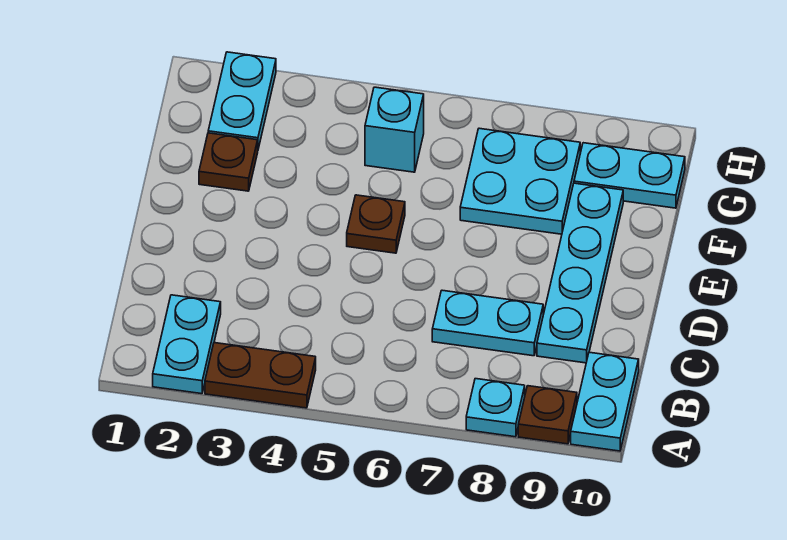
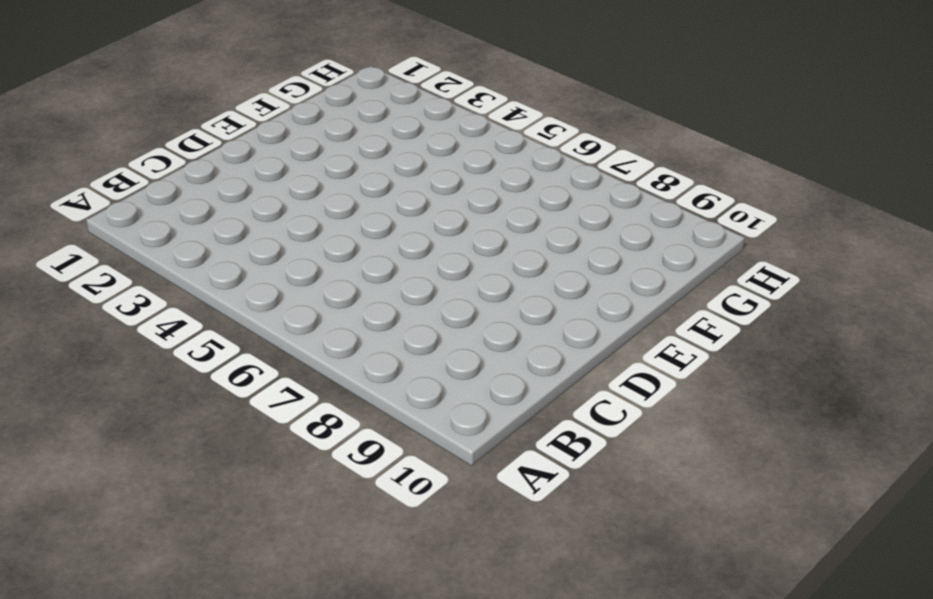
none -> cyan 1x2 plate [153,295,221,394]
none -> brown 1x2 plate [205,343,316,408]
none -> cyan 1x1 plate [466,379,525,437]

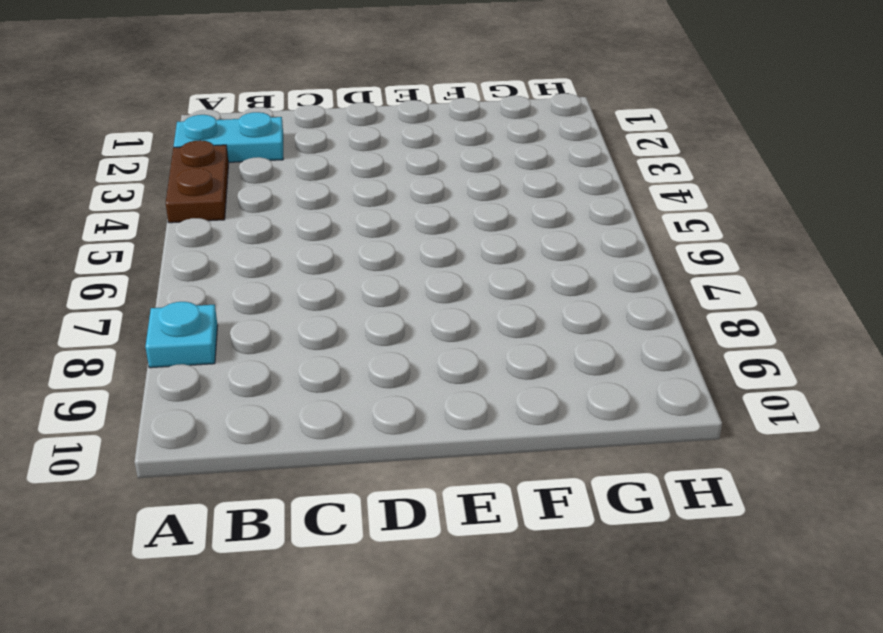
none -> brown 1x1 plate [518,386,577,444]
none -> cyan 1x2 plate [571,352,639,451]
none -> cyan 1x2 plate [432,290,543,356]

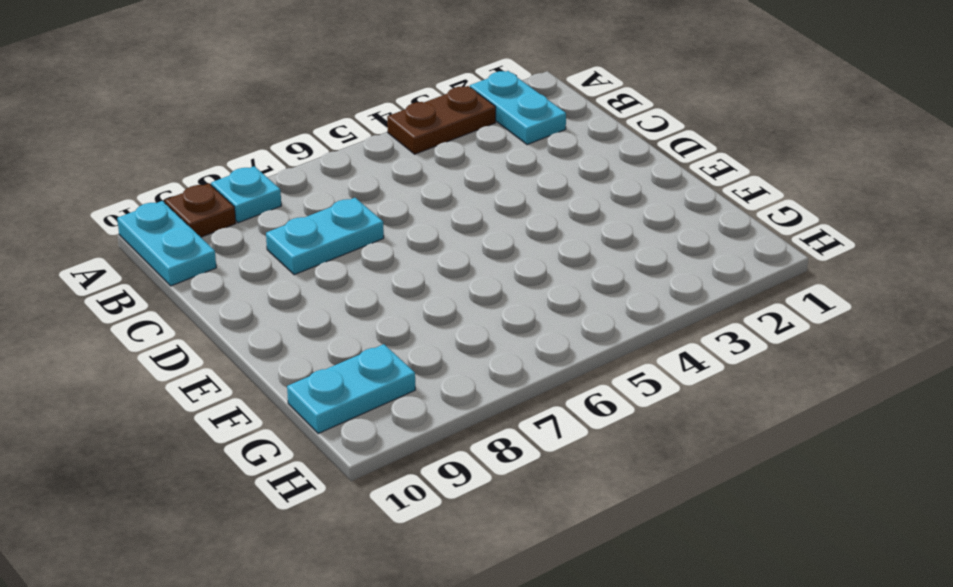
none -> cyan 1x4 plate [537,183,623,363]
none -> brown 1x1 plate [347,195,405,253]
none -> brown 1x1 plate [199,133,258,191]

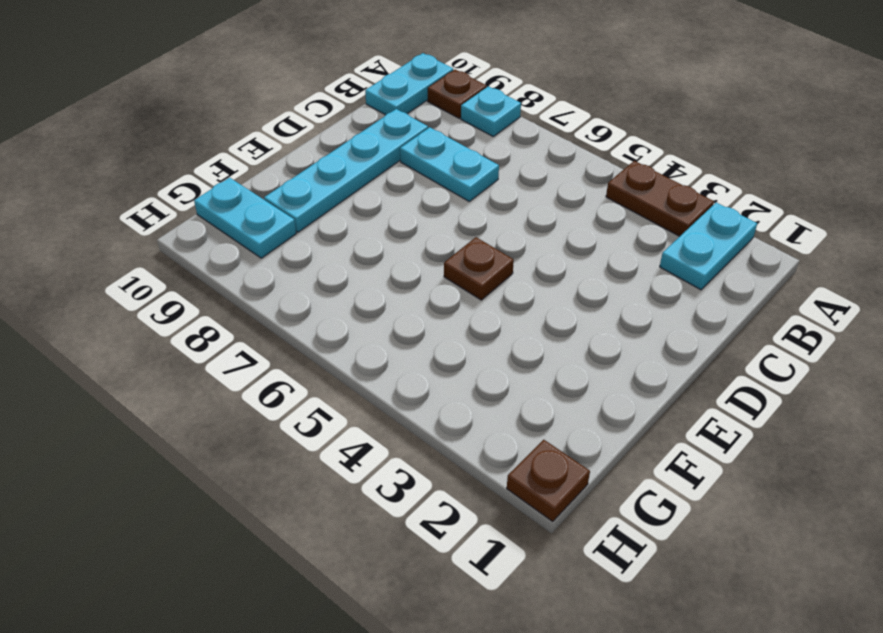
brown 1x1 plate [507,440,590,521] -> brown 1x1 plate moved to [199,133,258,191]
none -> cyan 2x2 plate [460,128,580,234]
none -> cyan 1x2 plate [208,52,276,149]
none -> cyan 1x1 brick [365,87,424,172]

